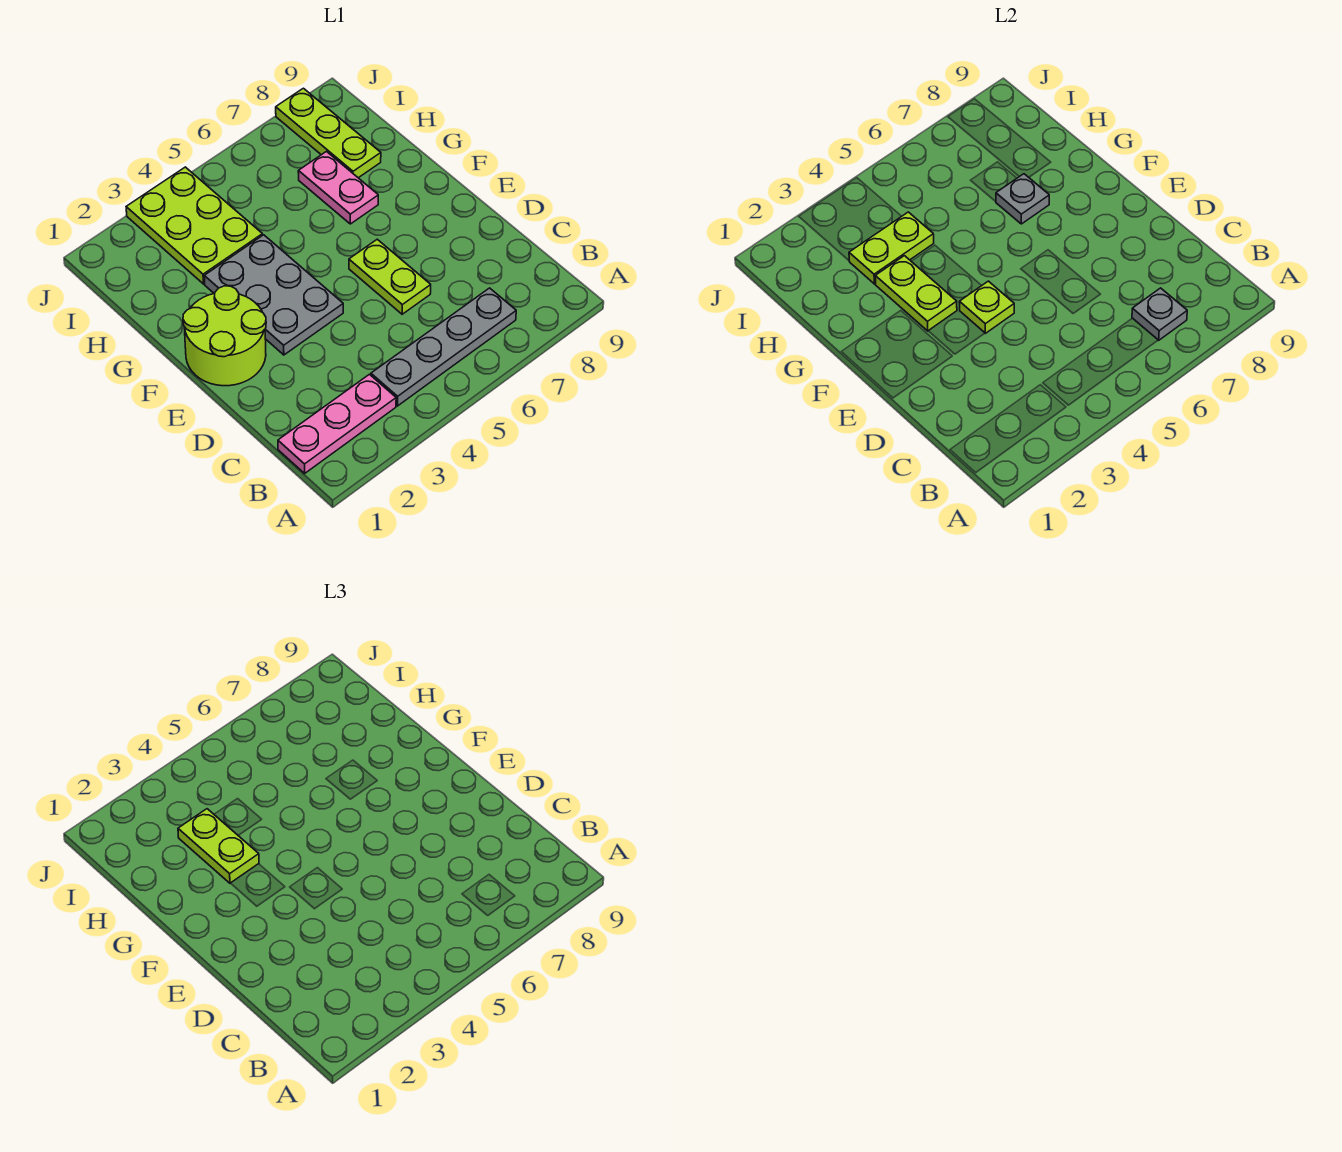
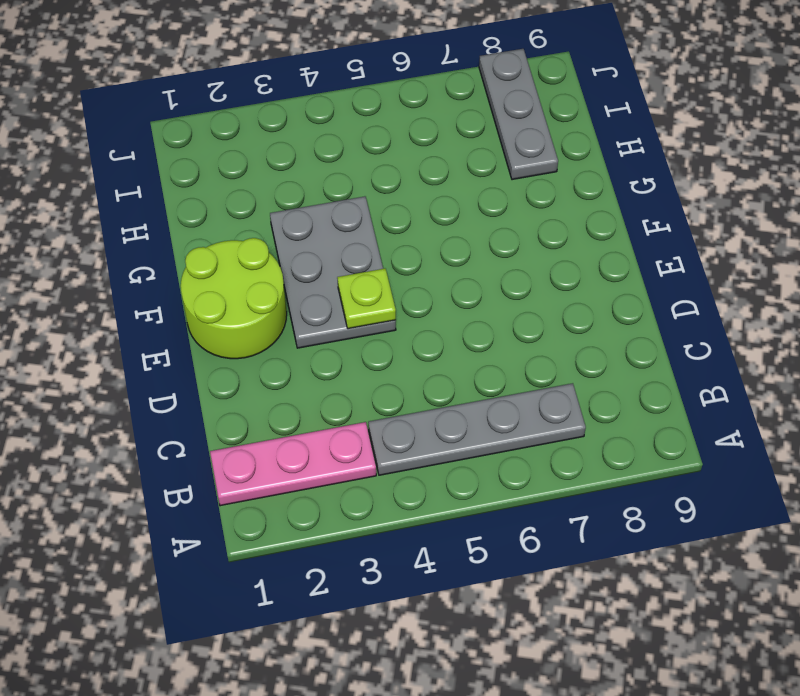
grey 1x3 plate [479,49,558,180] -> lime 1x3 plate [276,88,381,178]
none -> lime 1x2 plate [349,239,431,314]
none -> pink 1x2 plate [298,152,378,224]
none -> lime 2x3 plate [126,167,263,284]

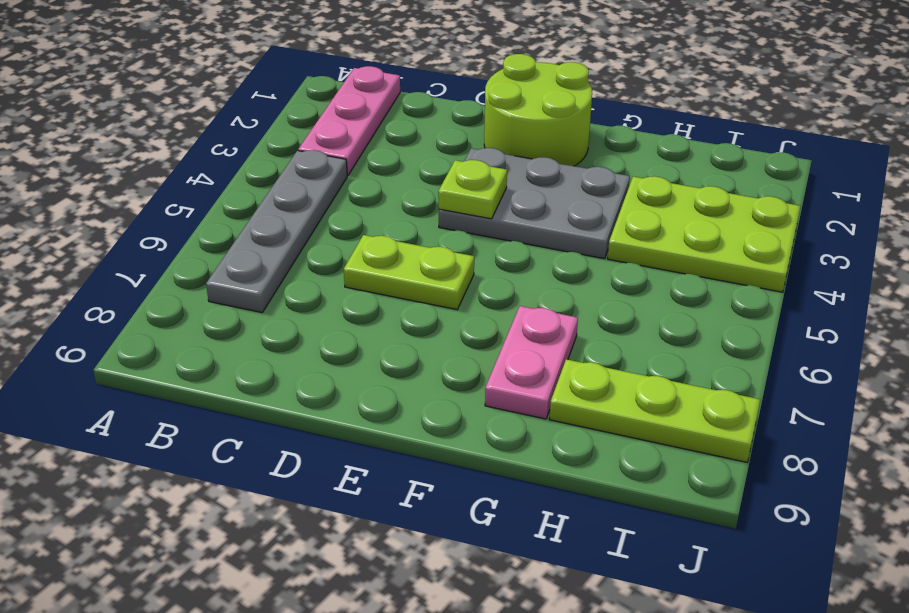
pink 1x2 plate [485,306,578,419] -> pink 1x2 plate turned to [298,152,378,224]
none -> grey 1x1 plate [1132,288,1187,340]
none -> lime 1x2 plate [875,256,957,331]
none -> grey 1x1 plate [996,174,1049,224]

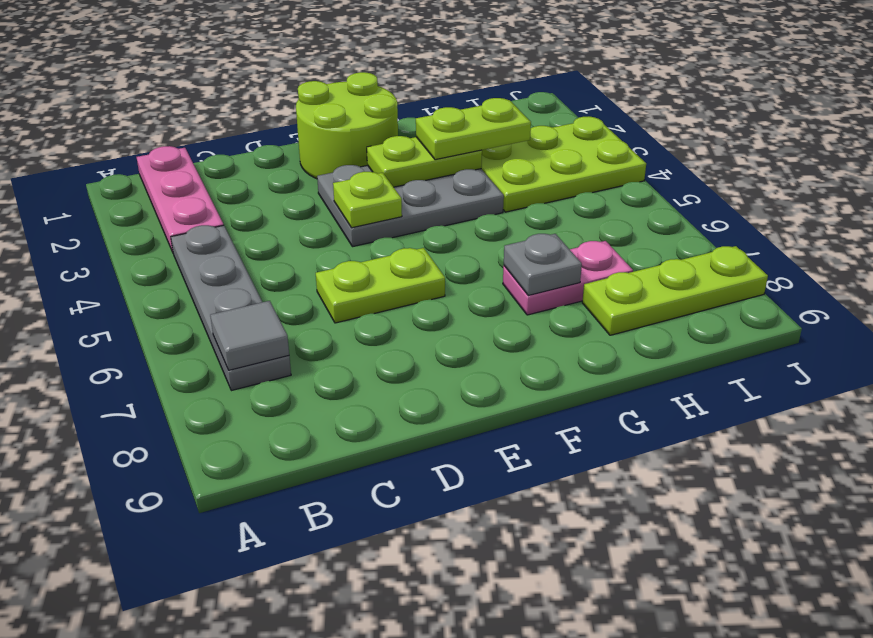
grey 1x1 tile [210,301,289,370] -> grey 1x1 plate [1132,288,1187,340]
none -> lime 1x2 plate [849,212,934,284]

